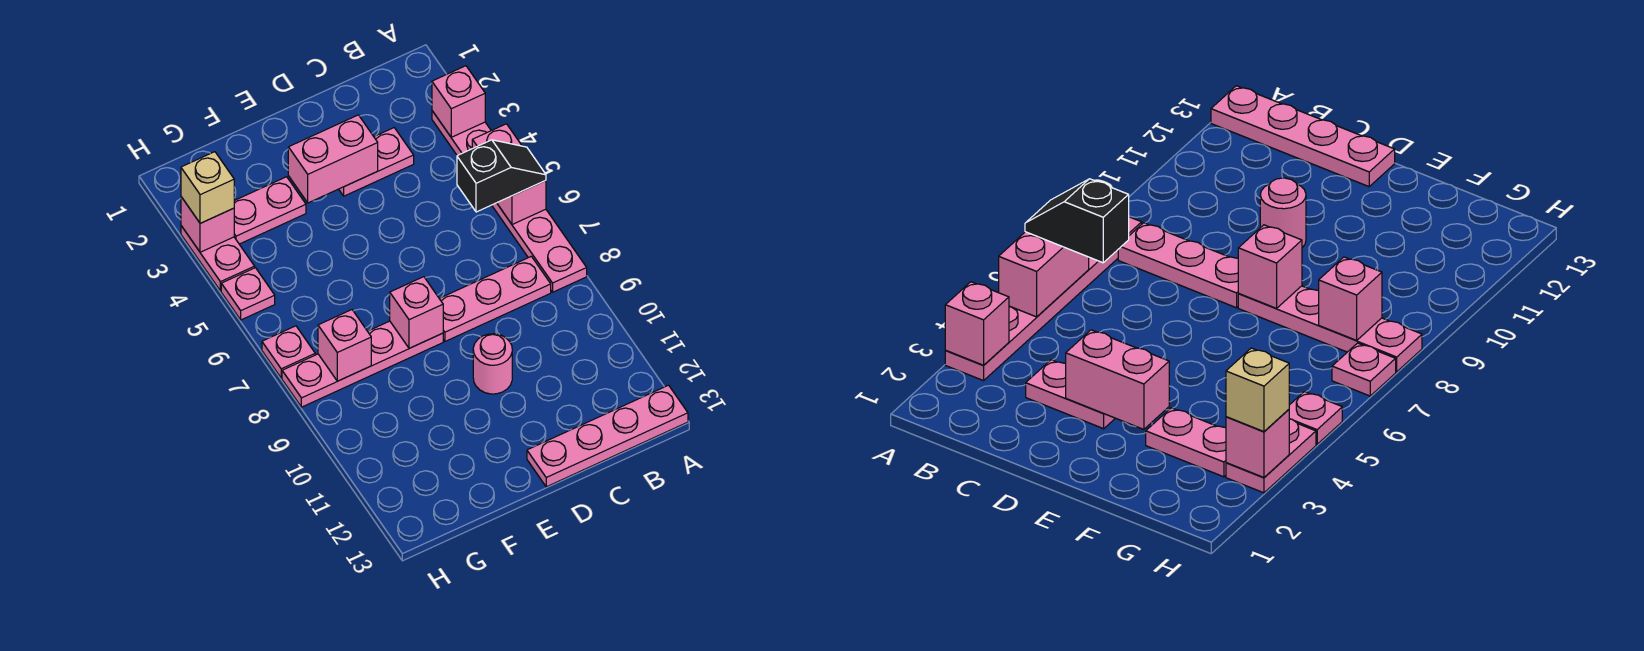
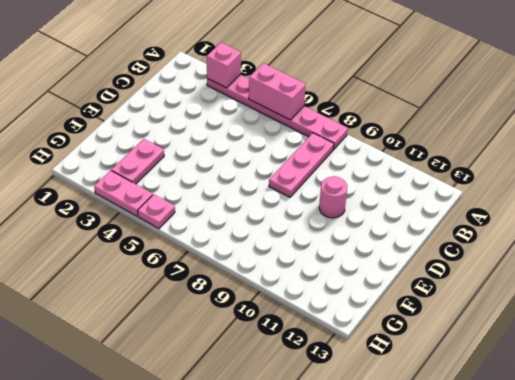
none -> pink 1x4 plate [527,385,688,487]
none -> pink 1x2 plate [339,128,414,196]
none -> pink 1x4 plate [282,321,443,407]

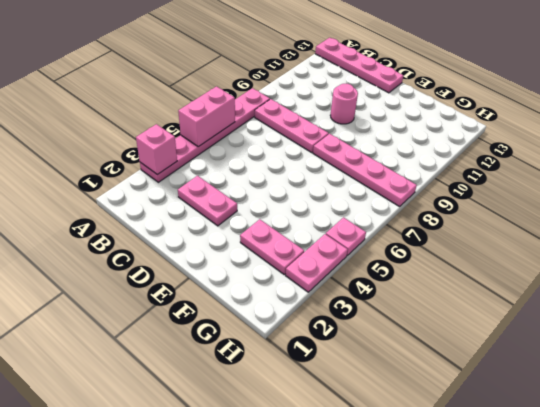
none -> pink 1x1 plate [262,326,315,378]
none -> pink 1x2 brick [288,115,378,203]
none -> pink 1x1 brick [390,277,443,348]

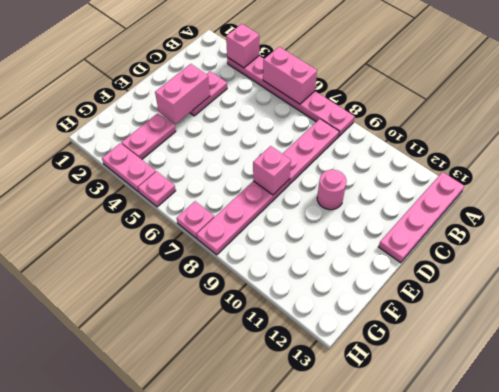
none -> pink 1x1 brick [318,310,371,381]
none -> pink 1x1 brick [181,197,234,252]
none -> black 1x2 slope [457,140,546,212]

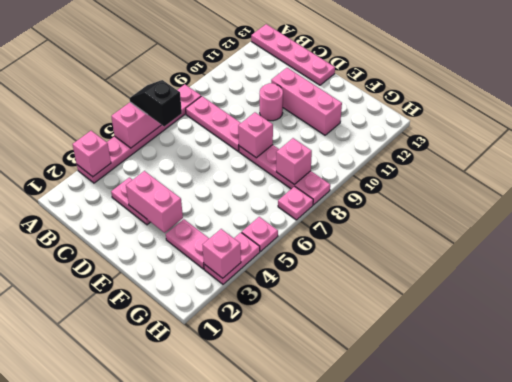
pink 1x3 brick [271,68,342,135] -> none
none -> tan 1x1 brick [181,152,234,223]

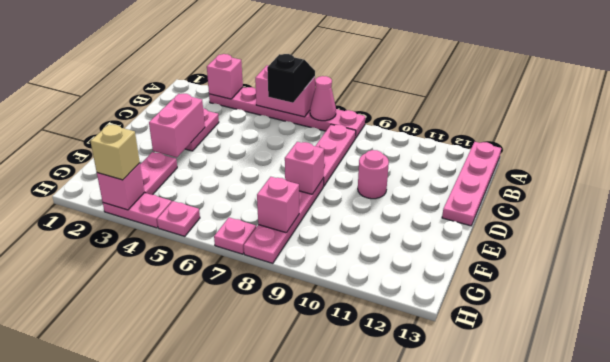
pink 1x1 cone [310,76,336,121] -> none

